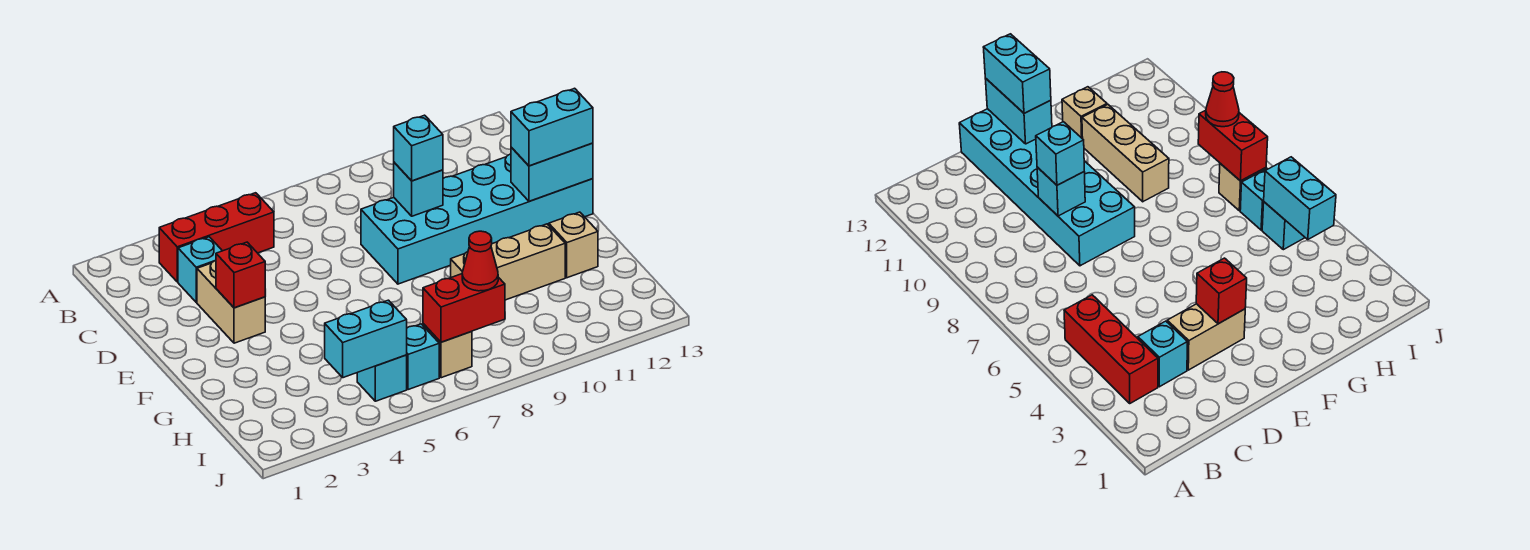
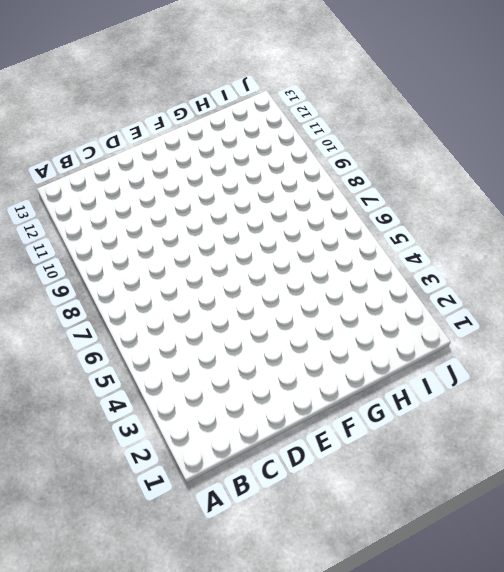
none -> red 1x3 brick [159,193,274,282]
none -> cyan 1x1 brick [178,237,222,302]
none -> tan 1x2 brick [197,260,265,343]

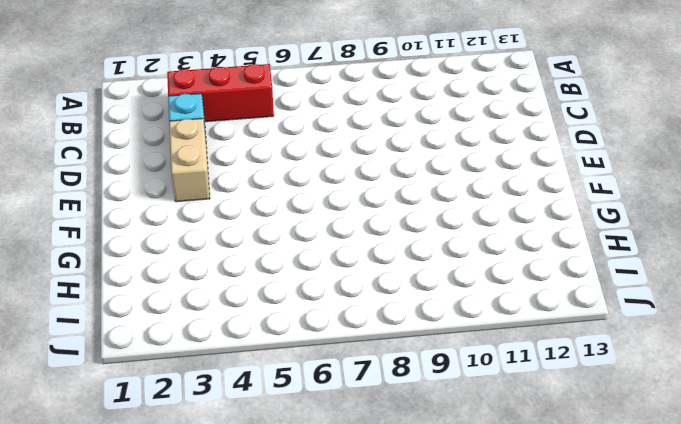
none -> cyan 2x6 brick [361,154,593,284]
none -> tan 1x3 brick [451,224,565,300]
none -> tan 1x1 brick [549,212,598,278]

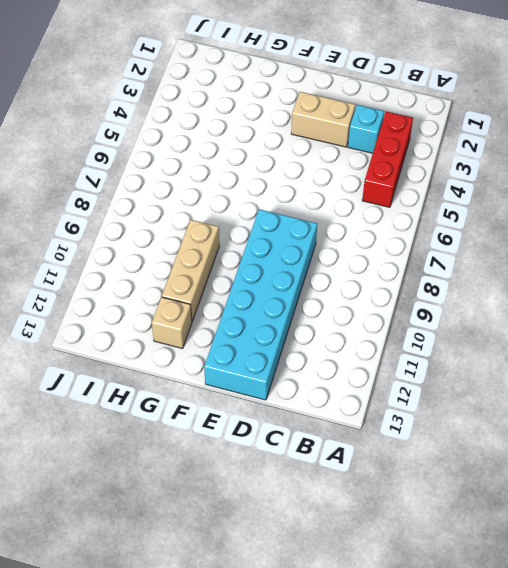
none -> cyan 1x1 brick [357,355,407,401]
none -> cyan 1x1 brick [407,324,439,390]
none -> tan 1x1 brick [423,324,472,378]

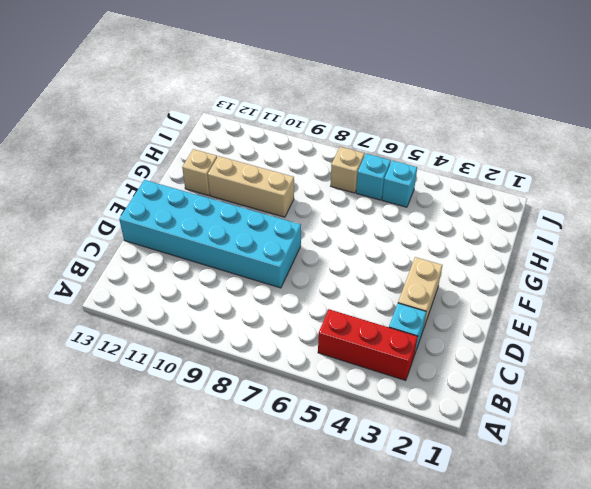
none -> cyan 1x1 brick [394,163,443,216]
none -> red 1x1 brick [216,242,265,308]
none -> cyan 1x2 brick [511,143,593,201]

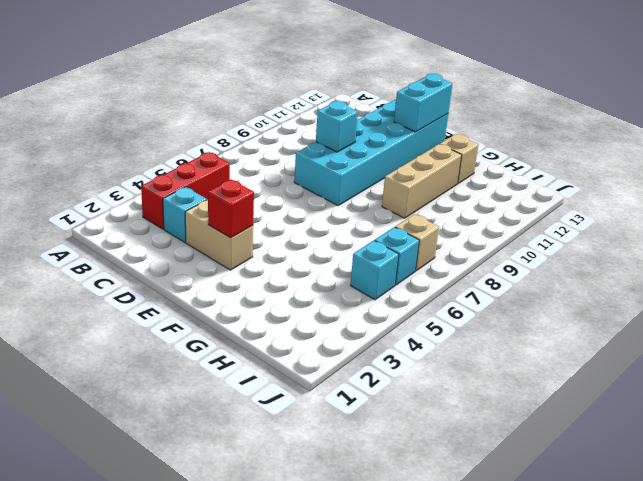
none -> cyan 1x2 brick [325,300,407,378]
none -> red 1x2 brick [423,274,505,342]
none -> cyan 1x1 brick [394,115,443,181]

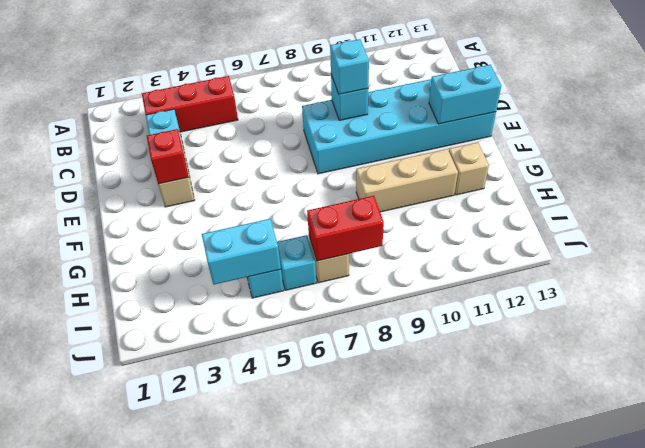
none -> cyan 1x2 brick [511,88,593,166]
none -> red 1x1 cone [462,231,498,291]

